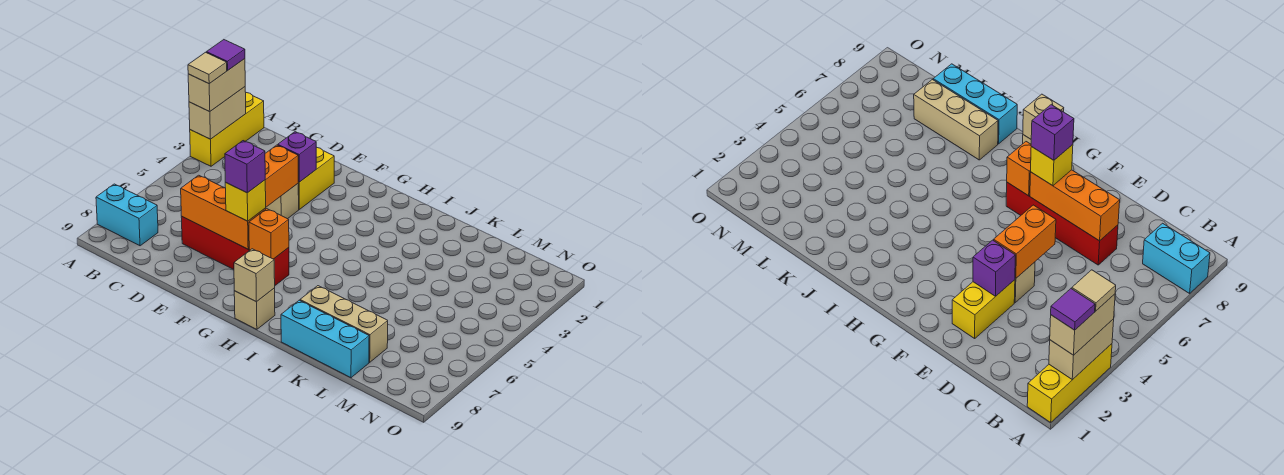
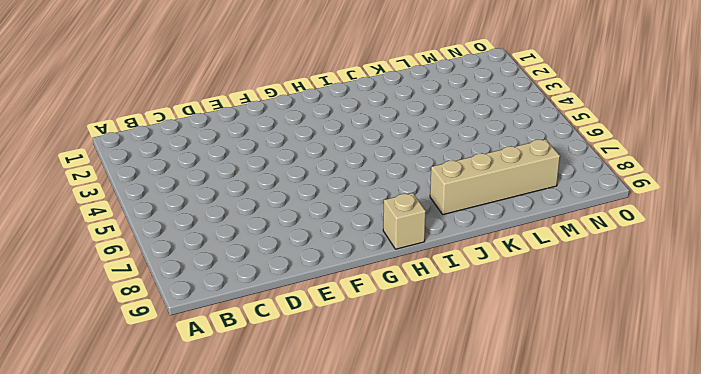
tan 1x4 brick [430,139,560,215] -> tan 1x3 brick [300,286,388,362]
none -> yellow 1x3 brick [190,93,264,166]
none -> cyan 1x2 brick [96,184,158,246]
none -> red 1x4 brick [181,216,289,285]

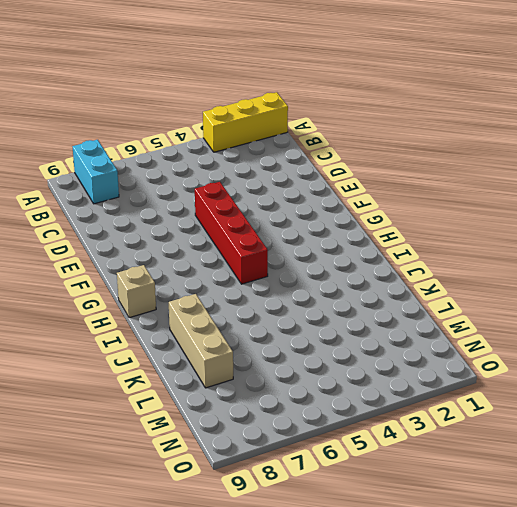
red 1x4 brick [195,182,268,284] -> red 1x4 brick moved to [181,216,289,285]
none -> yellow 1x2 brick [298,147,334,209]
none -> tan 1x1 brick [266,184,299,219]
none -> cyan 1x3 brick [281,300,369,378]

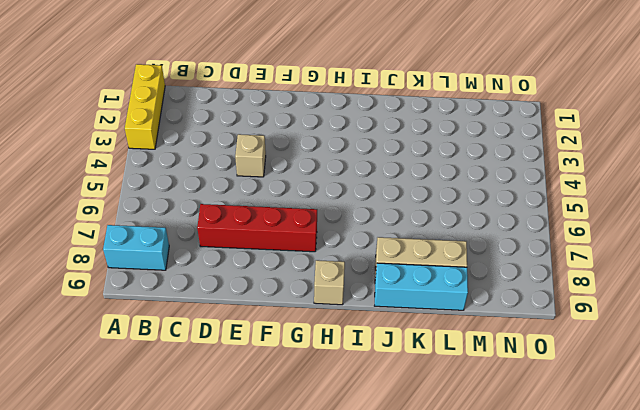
none -> yellow 1x2 brick [298,147,334,209]
none -> tan 1x2 brick [189,87,246,139]
none -> orange 1x3 brick [181,175,266,249]

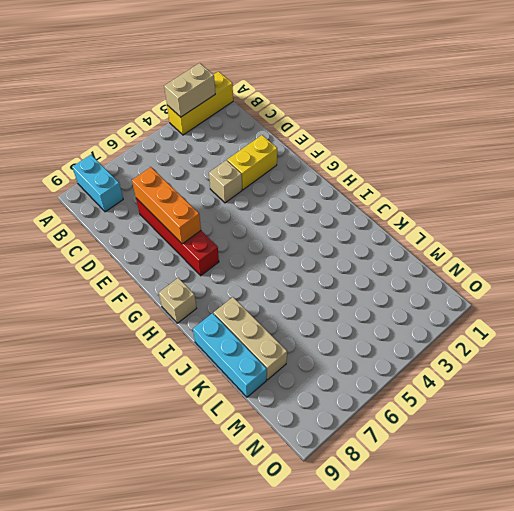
none -> purple 1x1 brick [278,132,316,182]
none -> orange 1x2 brick [265,145,298,207]
none -> orange 1x1 brick [249,209,289,259]

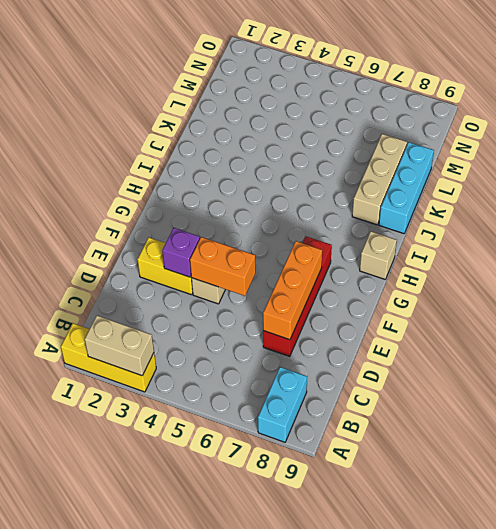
none -> orange 1x1 brick [249,209,289,259]
none -> tan 1x1 brick [234,249,275,302]
none -> tan 1x2 brick [188,59,245,112]

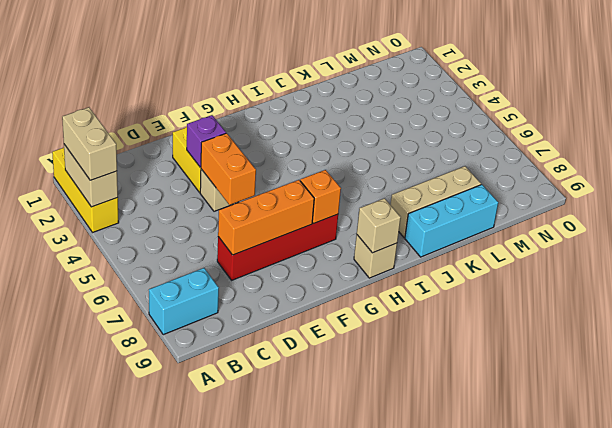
none -> yellow 1x1 brick [225,180,266,221]
none -> purple 1x1 tile [206,40,245,70]
none -> tan 1x1 tile [188,52,227,83]

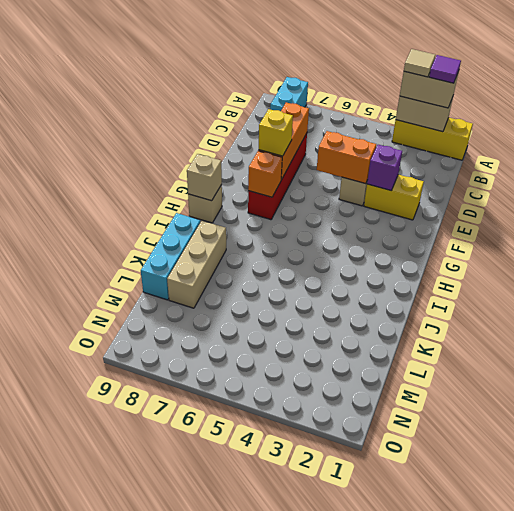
none -> purple 1x1 brick [225,141,265,193]

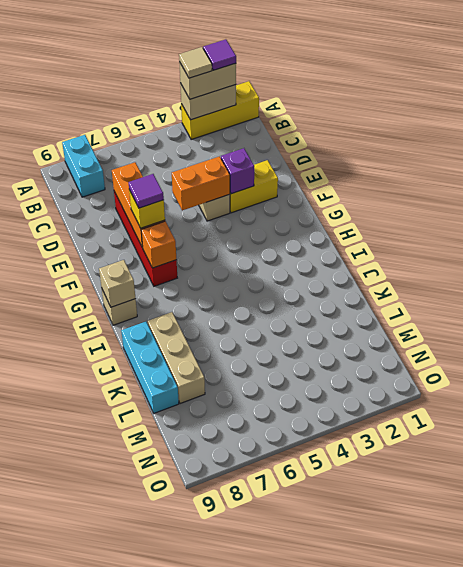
purple 1x1 tile [129,174,164,208] -> purple 1x1 brick [225,141,265,193]

